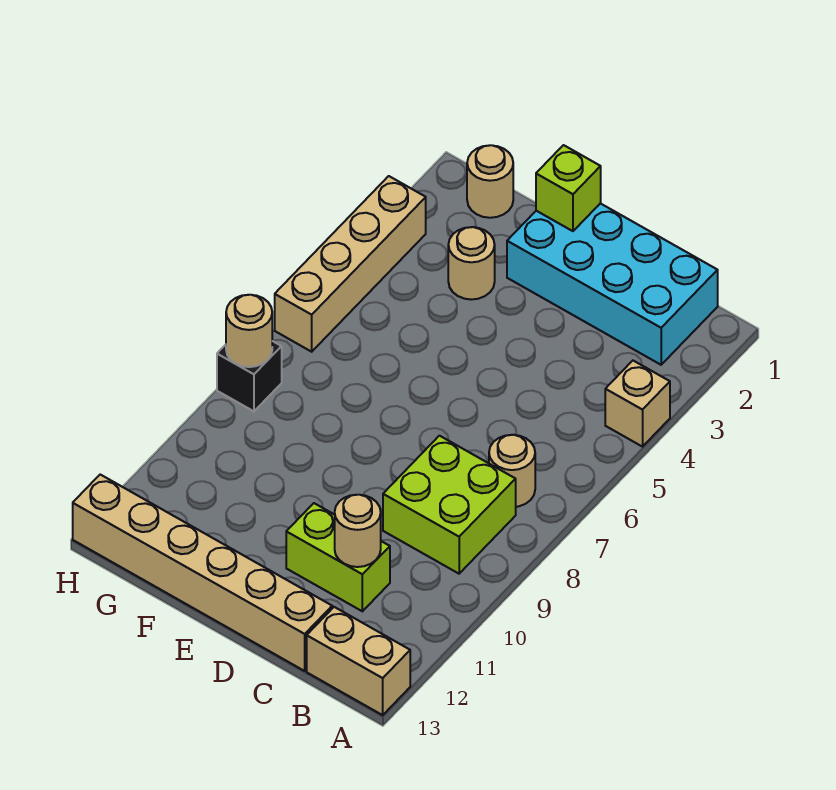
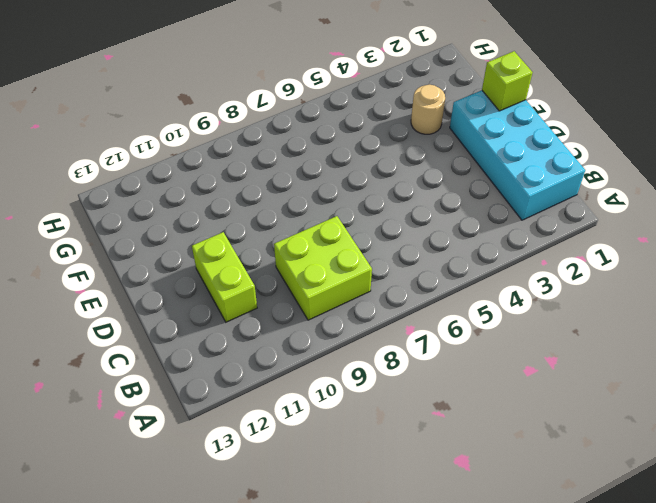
none -> tan 1x1 brick [605,361,670,447]
none -> tan 1x2 brick [307,607,410,715]
none -> tan 1x1 round brick [489,435,535,507]

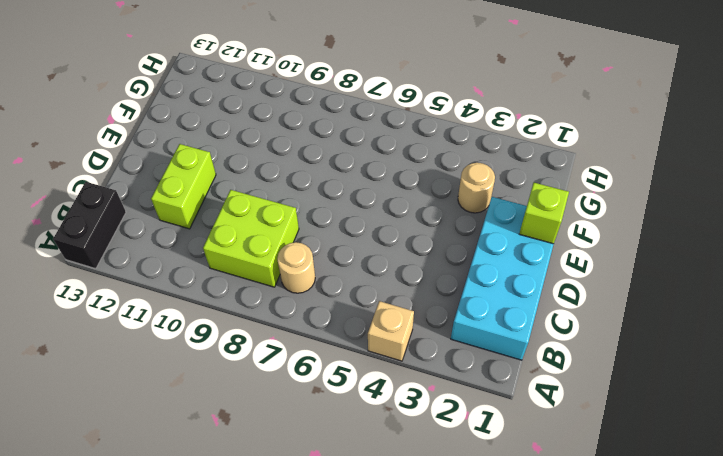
black 1x2 brick [53,182,126,269] -> tan 1x2 brick [307,607,410,715]
none -> tan 1x6 brick [73,475,332,671]
none -> tan 1x1 round brick [467,145,513,218]
none -> tan 1x4 brick [275,176,426,352]

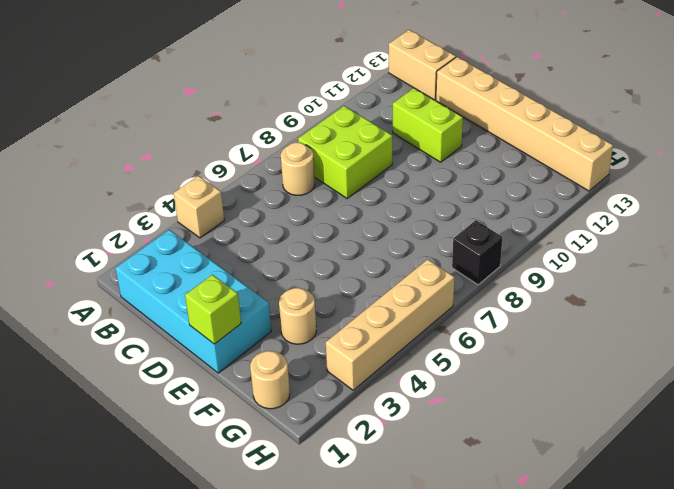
none -> tan 1x1 round brick [335,495,381,567]
none -> tan 1x1 round brick [226,295,272,367]

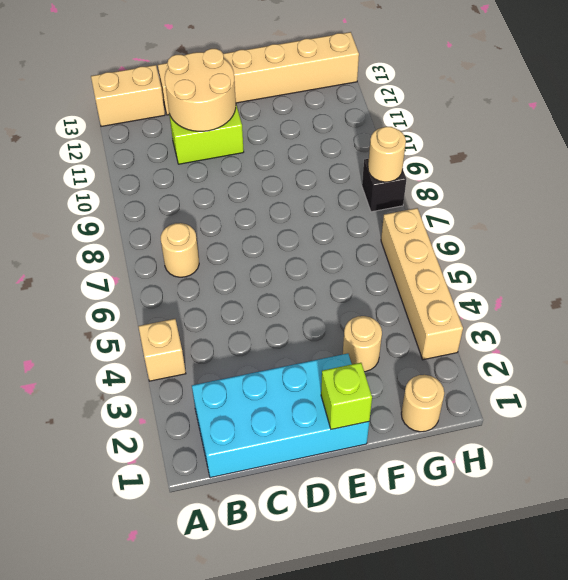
tan 2x2 round brick [165,49,236,131] -> tan 1x1 round brick [335,495,381,567]
none -> lime 2x2 brick [383,436,516,574]

